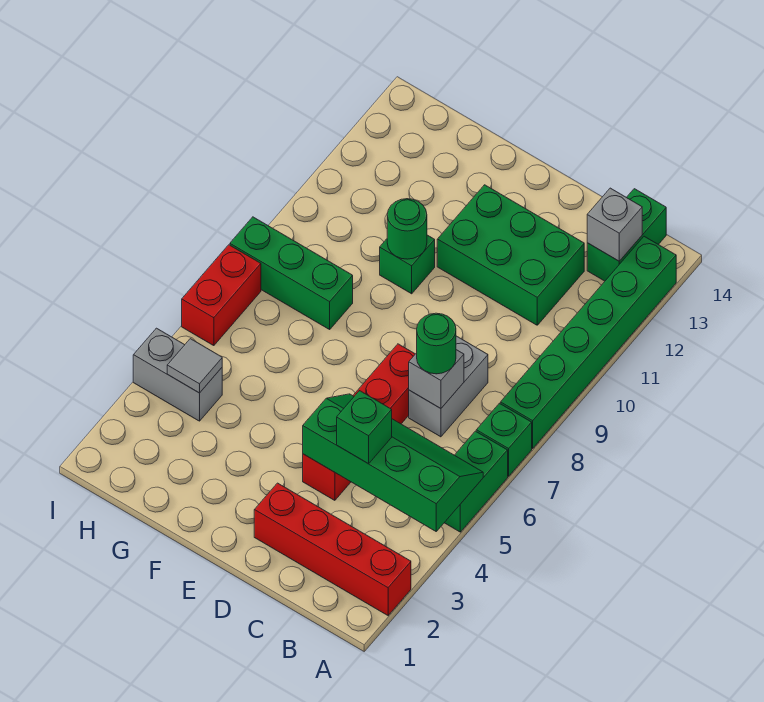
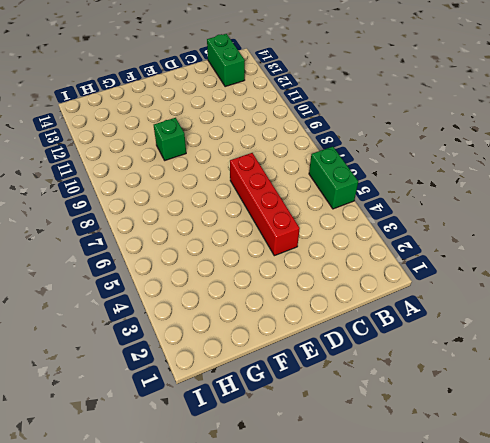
none -> red 1x4 brick [254,483,411,615]
none -> green 1x1 brick [476,403,532,476]
none -> green 1x6 brick [501,236,676,448]

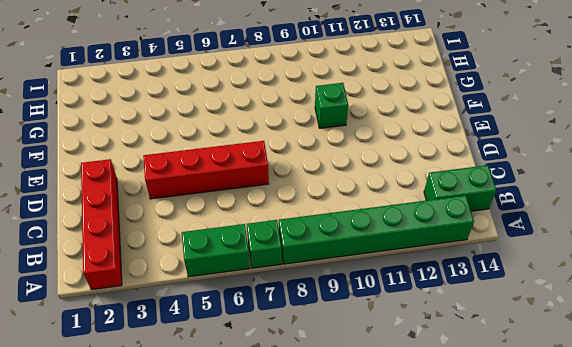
none -> grey 1x2 brick [409,336,488,437]
none -> green 2x3 brick [437,185,584,325]
none -> green 1x3 brick [230,217,353,329]

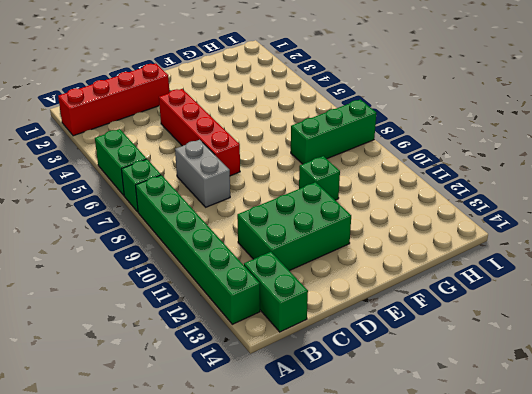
none -> grey 1x2 brick [133,328,222,421]
none -> red 1x2 brick [182,245,261,346]
none -> green 2x4 slope [303,394,483,531]

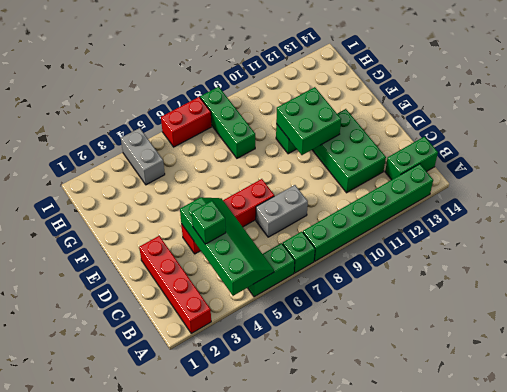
green 2x2 brick [276,87,341,155] -> green 1x1 round brick [387,199,427,259]
none -> grey 1x1 brick [587,188,642,261]
none -> grey 1x1 brick [409,350,464,409]
none -> grey 1x1 tile [167,339,222,393]

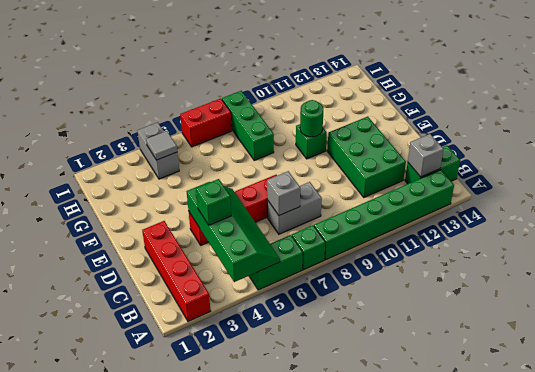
none -> green 1x1 round brick [417,313,456,374]

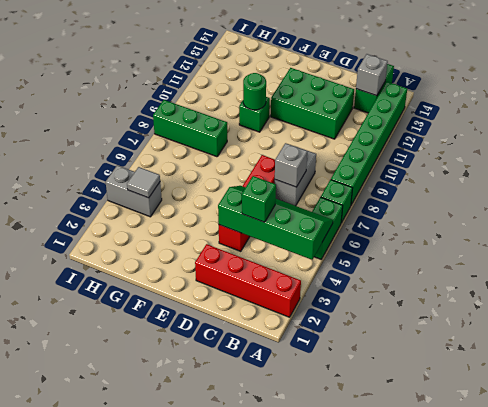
none -> red 1x2 brick [182,245,261,346]
none -> green 1x1 round brick [417,313,456,374]

